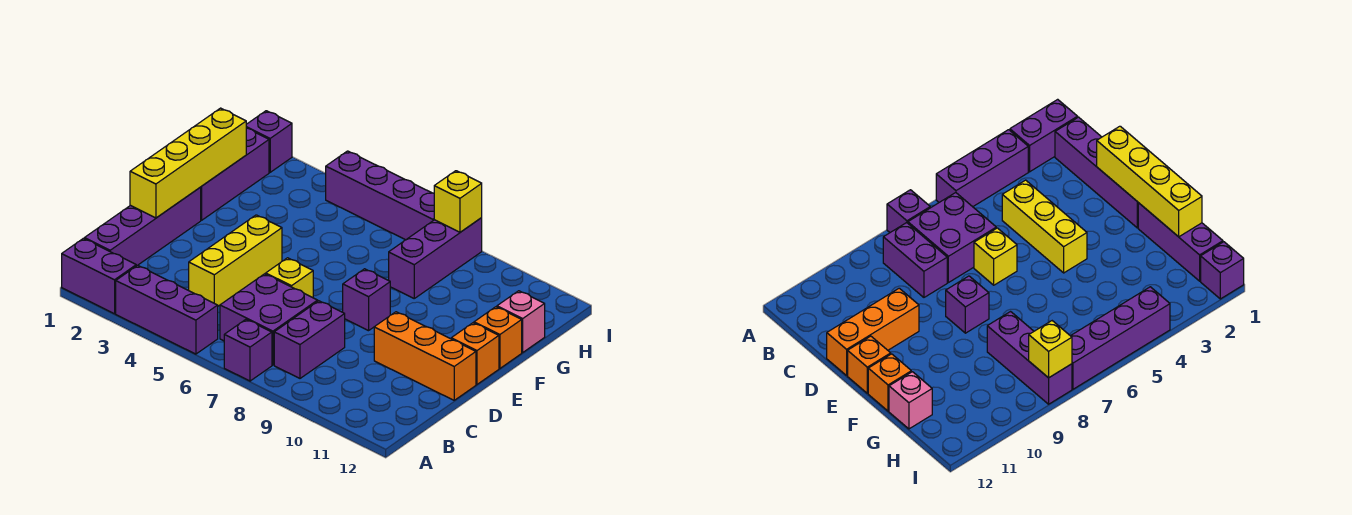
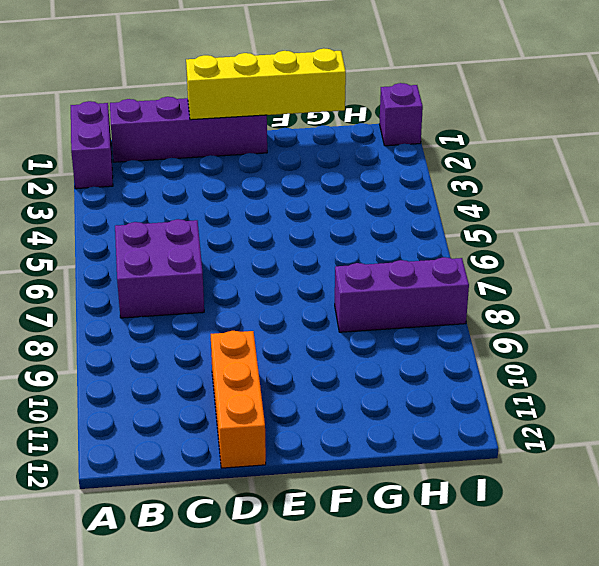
none -> purple 1x3 brick [116,265,218,354]
none -> purple 1x1 brick [224,319,272,381]
none -> purple 1x2 brick [274,301,345,378]

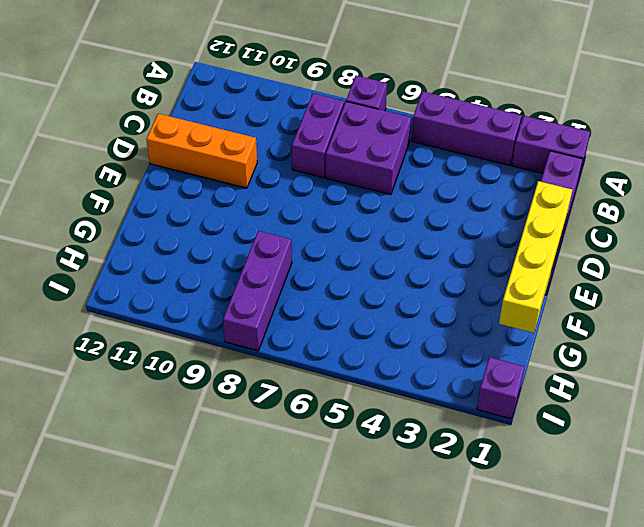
none -> yellow 1x3 brick [189,215,282,306]
none -> yellow 1x1 brick [266,258,313,298]
none -> purple 1x1 brick [343,269,390,331]

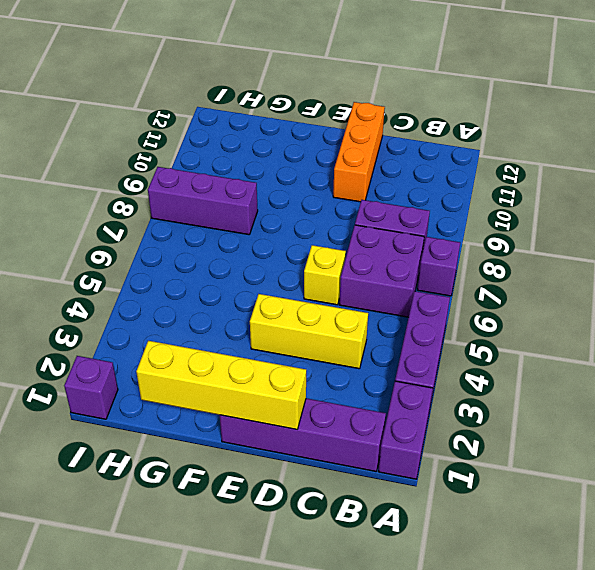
none -> purple 1x1 brick [343,269,390,331]
none -> orange 1x1 brick [451,323,499,384]
none -> purple 1x3 brick [200,128,269,220]

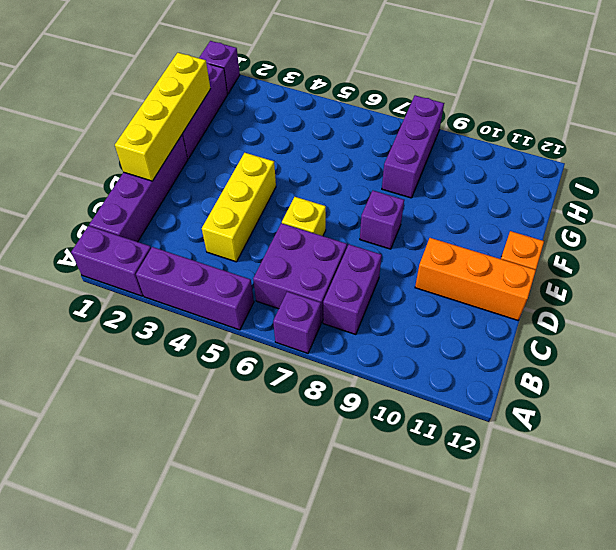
none -> orange 1x1 brick [474,307,522,368]
none -> pink 1x1 brick [497,291,545,352]
none -> purple 1x4 brick [326,151,434,240]

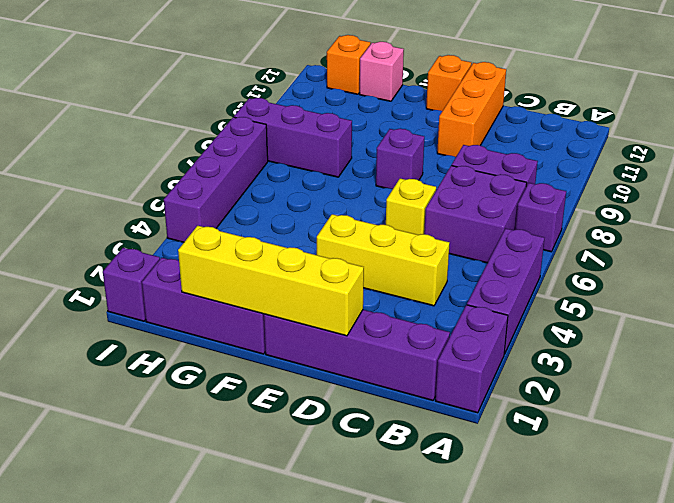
orange 1x1 brick [327,35,371,94] -> orange 1x1 brick moved to [474,307,522,368]
none -> yellow 1x1 brick [434,171,482,232]

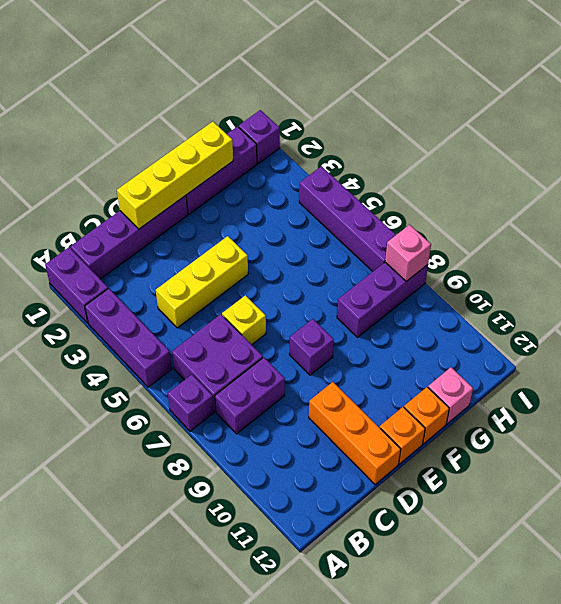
pink 1x1 brick [385,225,431,281] -> yellow 1x1 brick [434,171,482,232]

